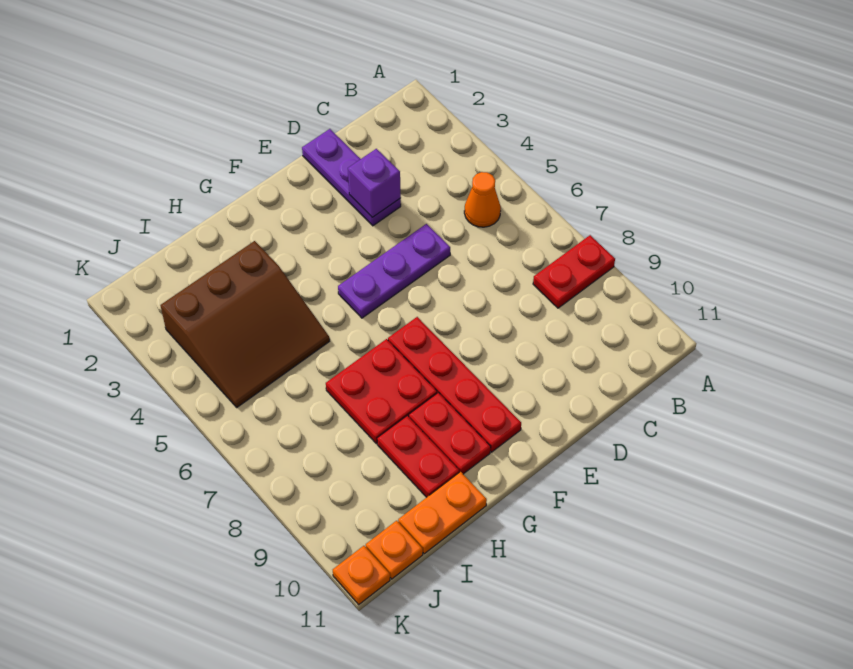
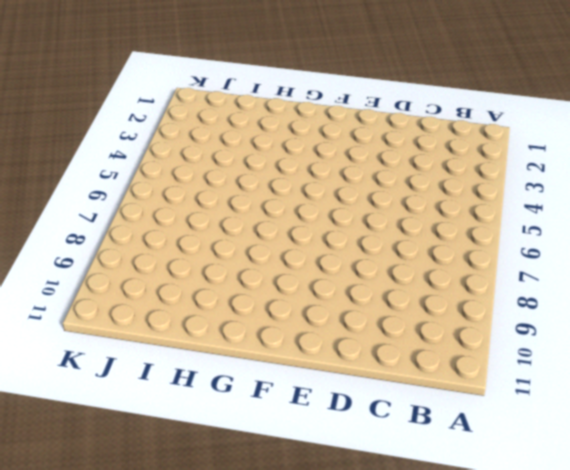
none -> red 1x2 plate [533,235,615,308]
none -> orange 1x1 cone [464,172,501,227]
none -> purple 1x3 plate [302,129,401,226]

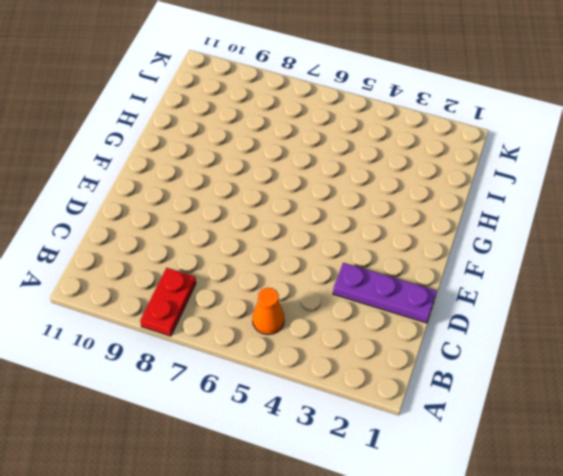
none -> purple 1x3 plate [338,224,450,318]
none -> red 1x4 plate [388,317,521,452]
none -> red 2x2 plate [326,339,437,443]

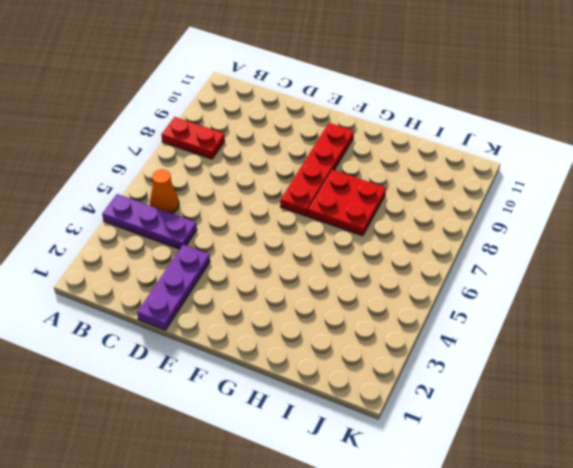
purple 1x3 plate [102,194,197,249] -> purple 1x3 plate moved to [338,224,450,318]
none -> red 1x2 plate [409,392,491,474]
none -> brown 3x3 slope [161,241,330,407]
none -> red 1x2 plate [377,416,459,497]

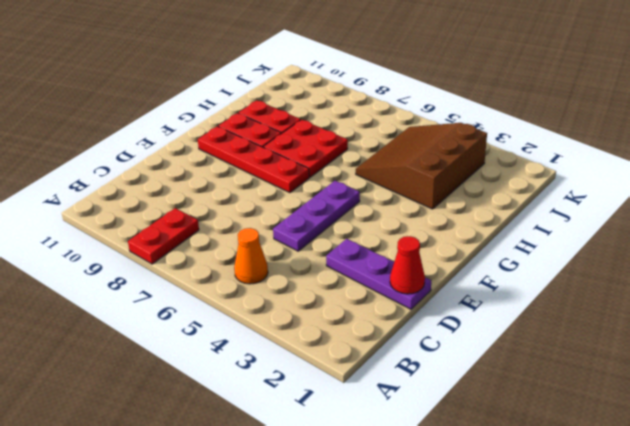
red 1x1 cone [390,236,425,294] -> none
none -> orange 1x2 plate [398,472,487,554]
none -> orange 1x1 plate [366,521,423,579]
none -> orange 1x1 plate [333,546,390,605]

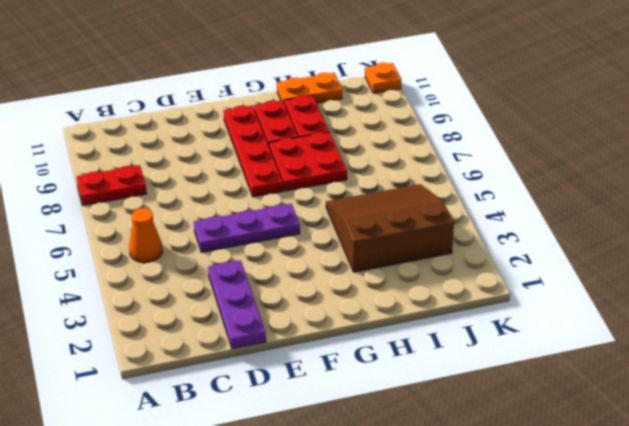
none -> orange 1x1 plate [366,521,423,579]
none -> purple 1x1 brick [348,149,401,217]

